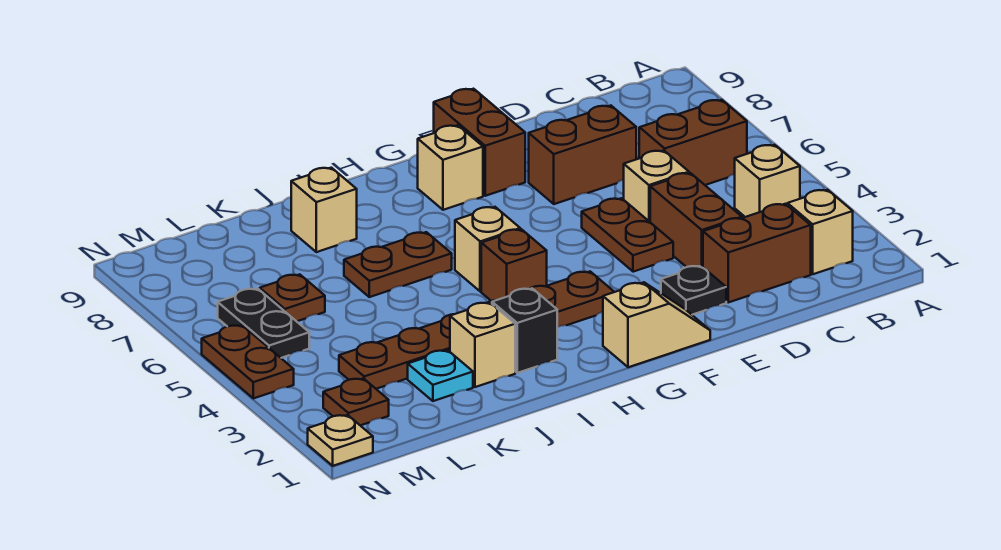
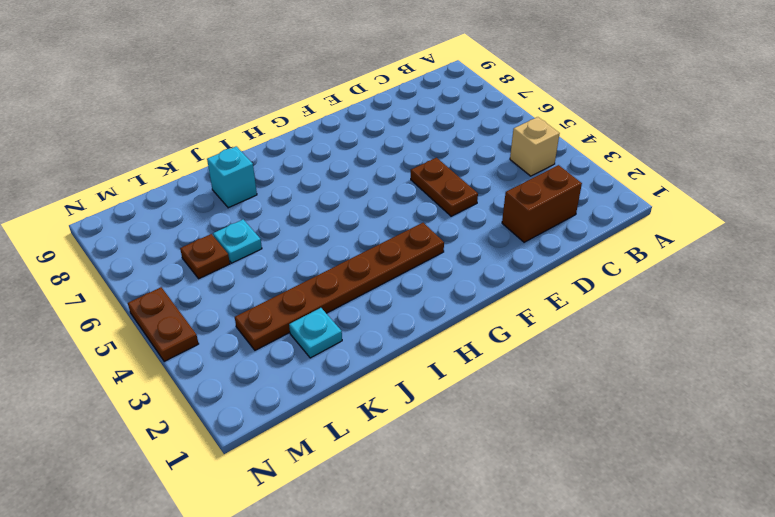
cyan 1x1 brick [207,146,257,208] -> tan 1x1 brick [291,168,357,252]
cyan 1x1 plate [213,219,262,263] -> none
none -> tan 1x1 brick [787,190,853,274]
none -> brown 1x2 brick [639,100,747,185]
none -> brown 1x2 brick [650,173,742,267]

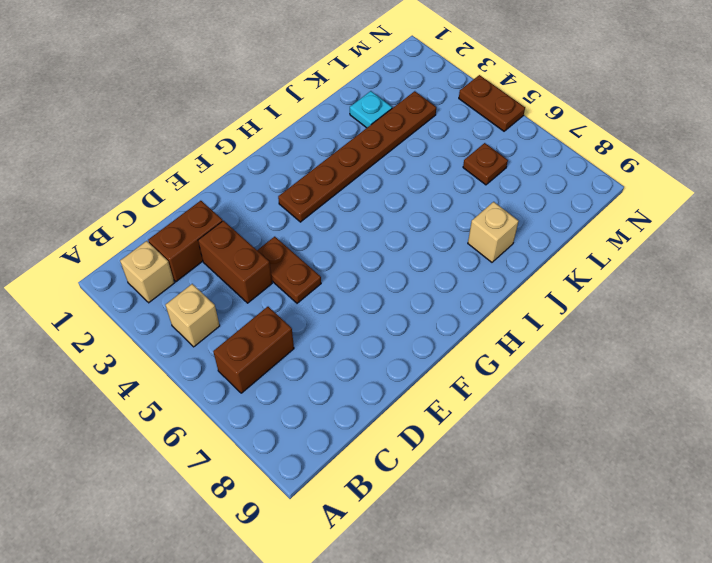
none -> tan 1x1 brick [624,150,689,222]
none -> brown 1x2 brick [529,106,636,204]
none -> black 1x1 plate [661,266,726,315]

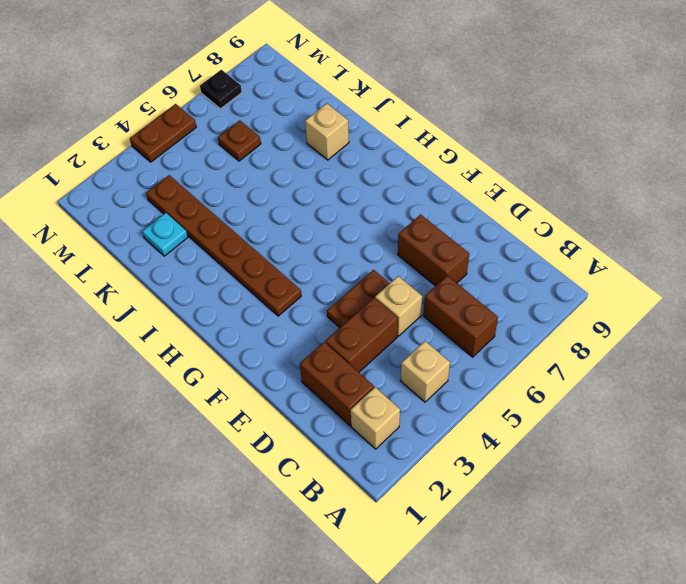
black 1x1 plate [200,70,242,109] -> black 1x1 plate moved to [661,266,726,315]
none -> tan 1x2 slope [603,282,710,367]
none -> brown 1x2 brick [434,89,525,196]
none -> tan 1x1 brick [418,125,483,210]

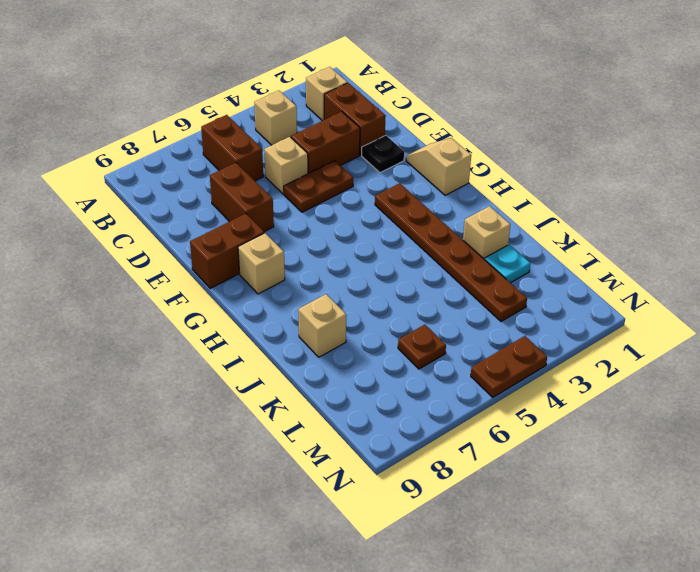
none -> brown 1x1 brick [481,229,547,301]
none -> tan 1x1 brick [455,207,520,291]
none -> black 1x1 brick [492,288,557,373]

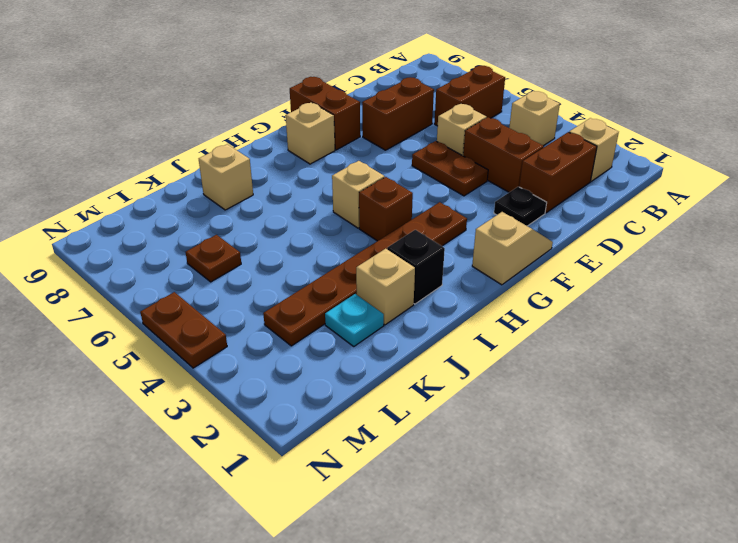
none -> brown 1x2 plate [344,232,452,297]
none -> brown 1x1 plate [323,378,389,425]
none -> black 1x2 plate [218,289,309,358]

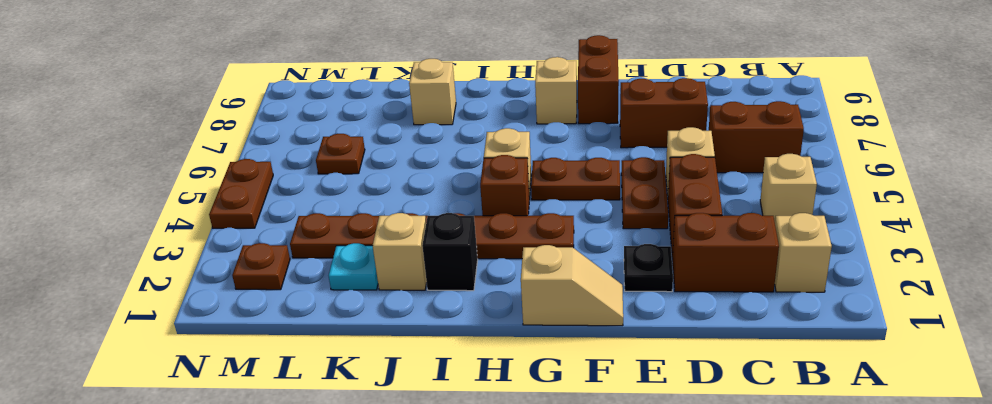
brown 1x2 plate [531,158,620,200] -> brown 1x2 plate moved to [344,232,452,297]
none -> black 1x2 plate [218,289,309,358]
none -> tan 1x1 plate [308,415,373,466]

